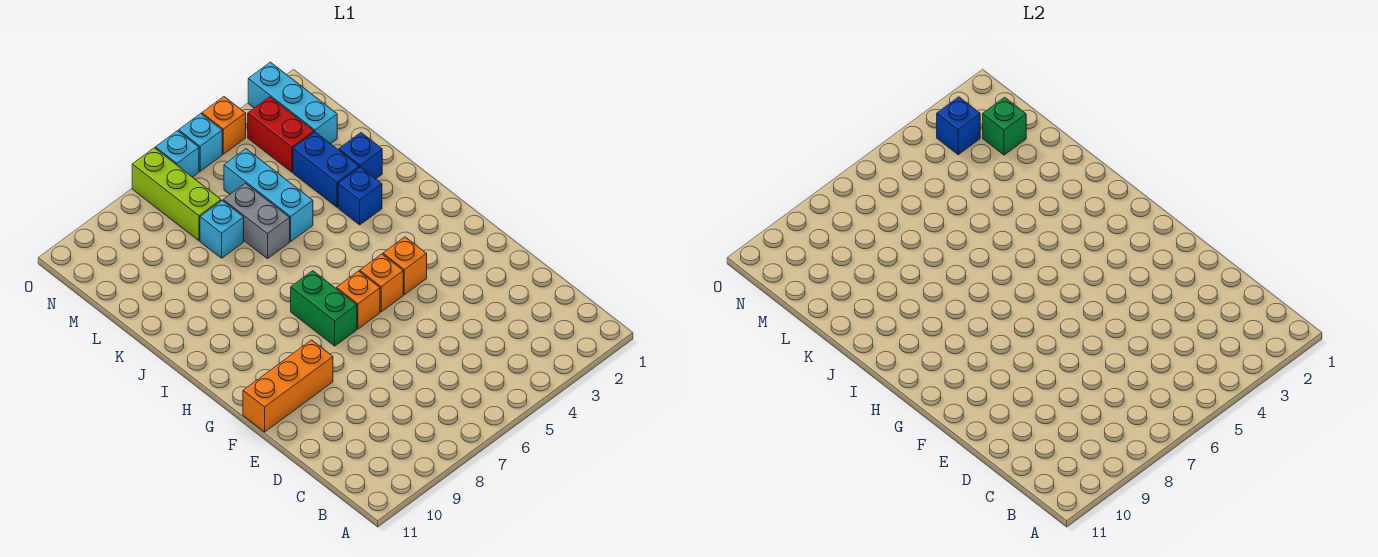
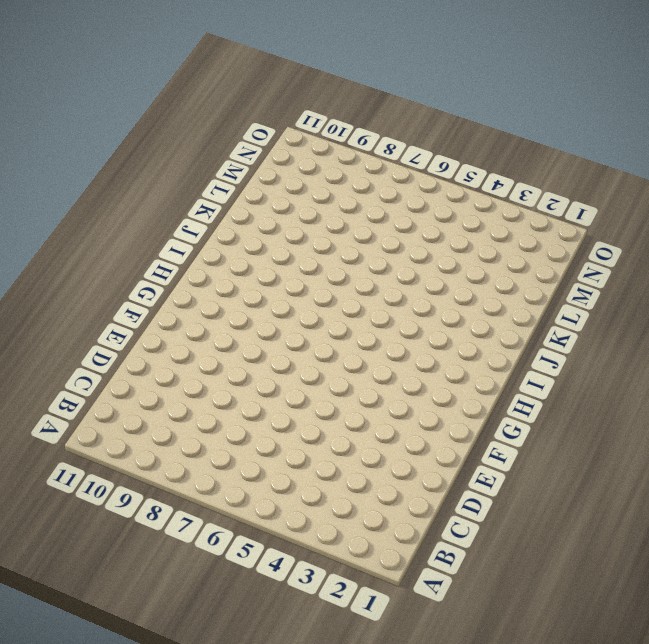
none -> orange 1x3 brick [243,340,333,432]
none -> orange 1x1 brick [383,237,427,295]
none -> orange 1x1 brick [360,254,403,312]

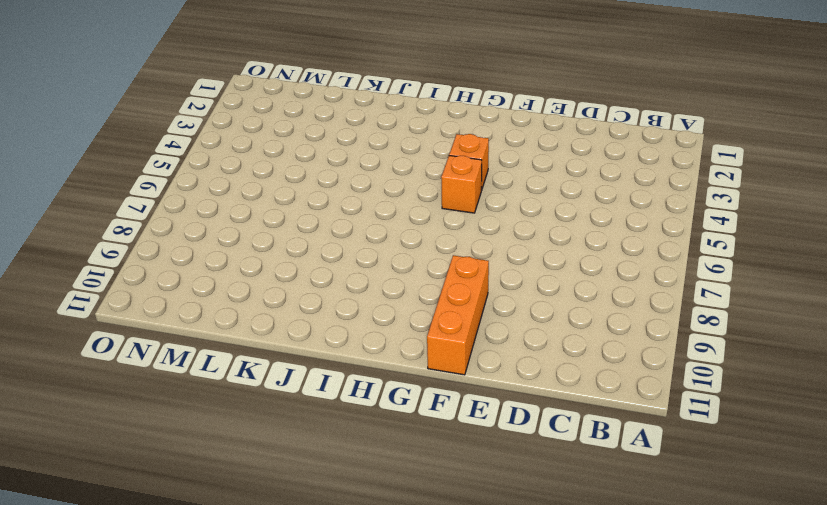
none -> orange 1x1 brick [337,271,380,329]
none -> green 1x2 brick [291,271,357,346]
none -> blue 1x1 brick [338,167,382,225]

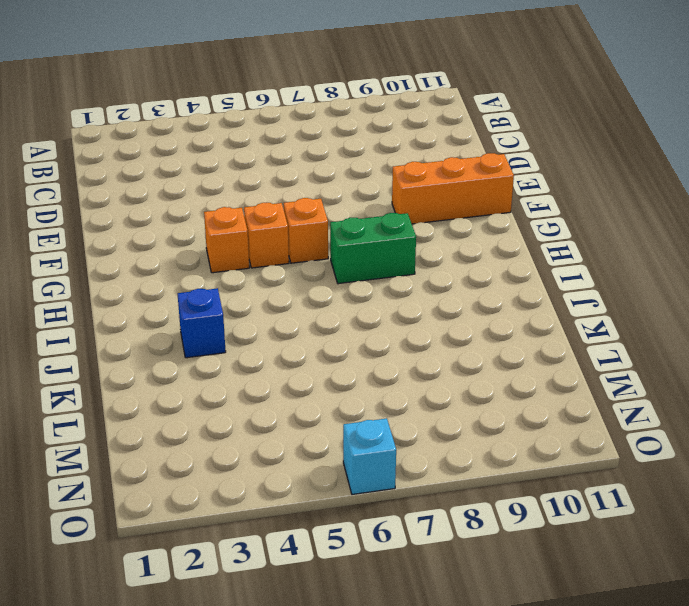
green 1x2 brick [330,213,416,284] -> green 1x2 brick turned to [291,271,357,346]
none -> blue 1x1 brick [339,133,382,179]
none -> blue 1x2 brick [293,132,359,207]
none -> cyan 1x3 brick [224,149,313,241]

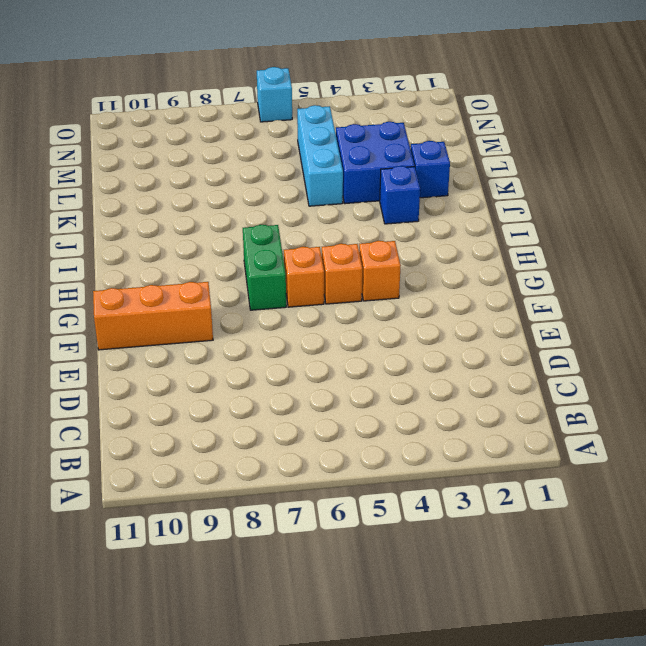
blue 2x2 brick [336,122,414,204] -> blue 1x2 brick [293,132,359,207]
none -> grey 1x2 brick [223,183,290,259]
none -> cyan 1x1 brick [200,201,244,258]
none -> cyan 1x3 brick [248,62,337,144]

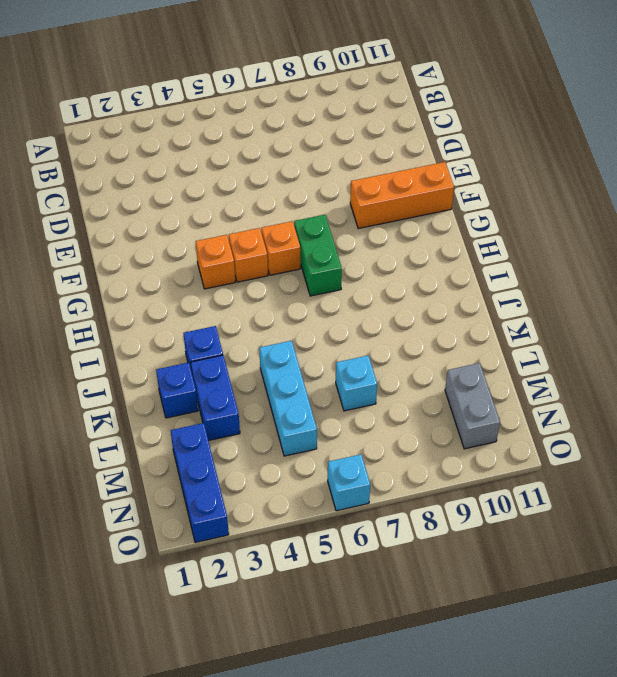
blue 1x3 brick [170,423,229,543] -> cyan 1x3 brick [248,62,337,144]
grey 1x2 brick [445,363,500,449] -> grey 1x2 brick moved to [223,183,290,259]
none -> red 1x2 brick [248,97,314,172]
none -> lime 1x3 brick [132,148,221,241]
none -> orange 1x1 brick [202,97,246,154]

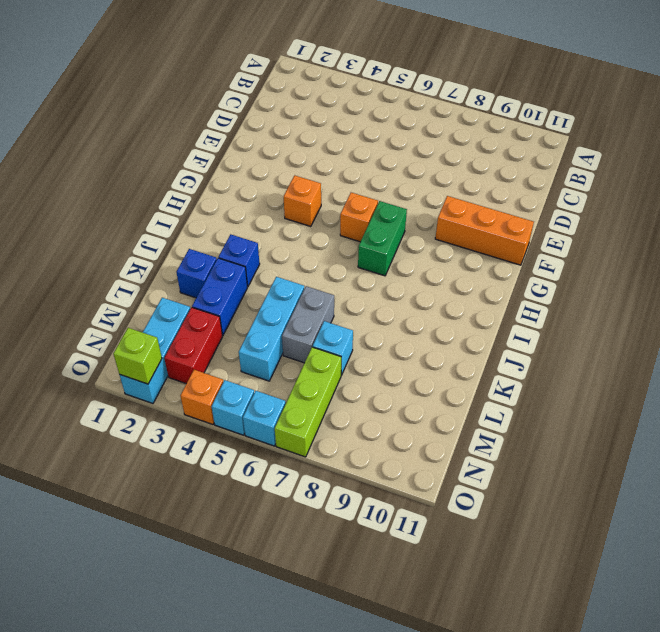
lime 1x1 brick [113,328,162,384] -> none
none -> orange 1x1 brick [360,254,403,312]
none -> green 1x1 brick [983,97,1026,155]
none -> blue 1x1 brick [937,97,980,155]

